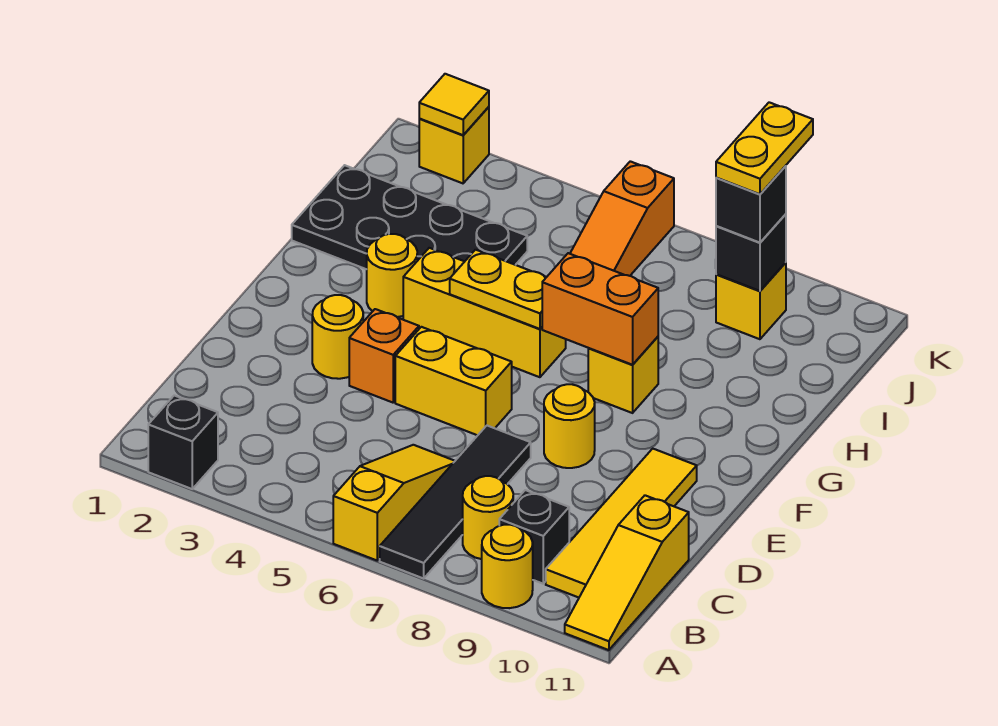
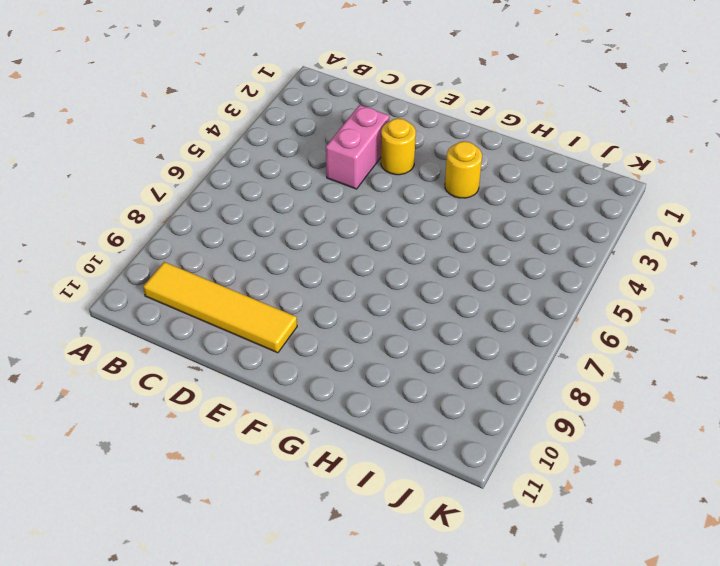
pink 1x2 brick [326,105,389,189] -> none
none -> black 1x1 brick [148,395,218,489]
none -> yellow 1x3 slope [333,445,455,560]
none -> black 1x4 tile [380,426,531,578]

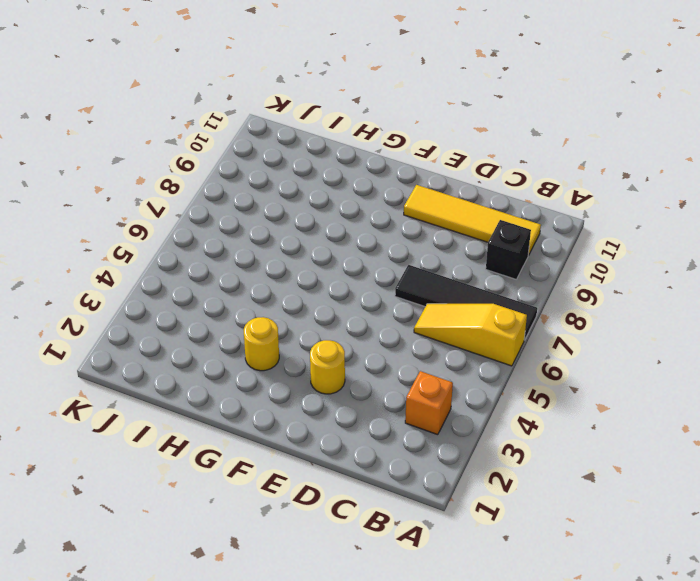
orange 1x1 brick [405,371,453,435] -> orange 1x1 brick moved to [349,309,419,403]
none -> black 1x1 brick [148,395,218,489]
none -> yellow 1x1 round brick [482,525,533,608]
none -> yellow 1x3 slope [565,495,689,650]

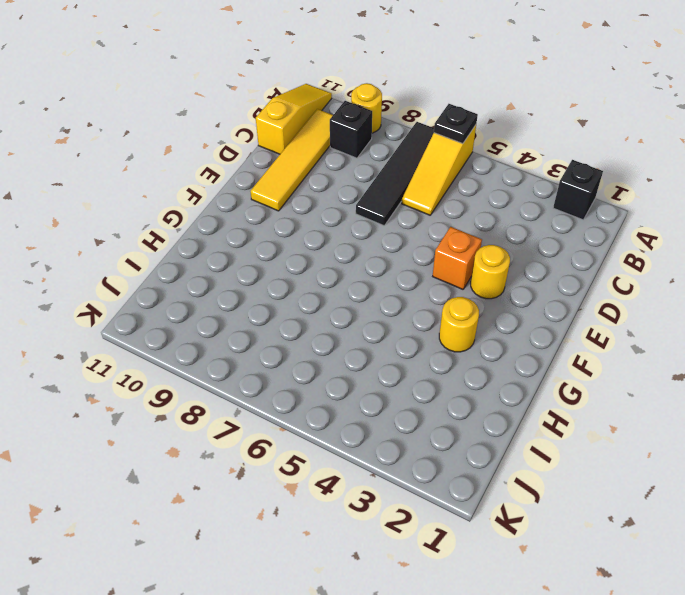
black 1x1 plate [434,104,478,144] -> none
none -> yellow 1x1 round brick [463,476,513,559]
none -> yellow 1x2 brick [395,327,512,435]
none -> yellow 1x1 round brick [544,384,595,468]

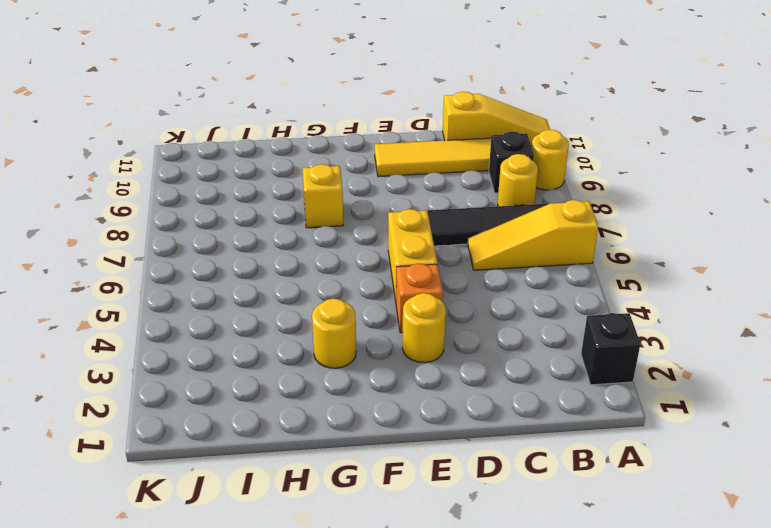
none -> yellow 1x1 round brick [544,384,595,468]
none -> yellow 1x3 brick [403,248,566,377]
none -> black 2x4 plate [292,165,527,269]

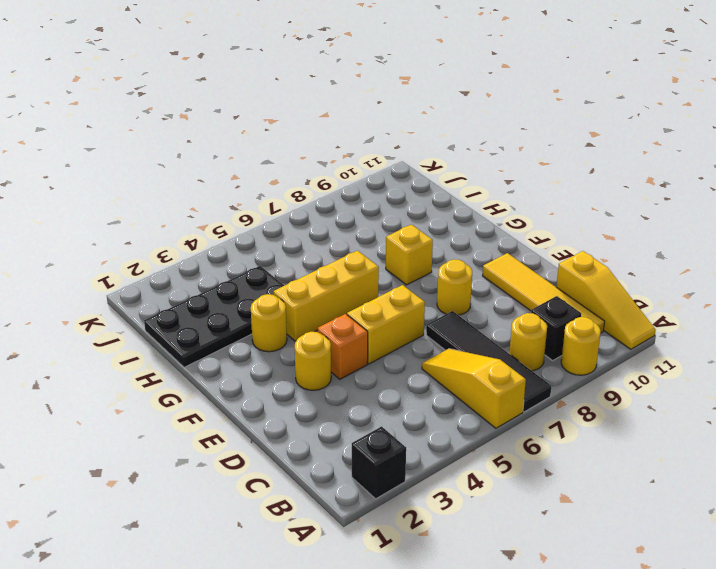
none -> orange 1x3 slope [570,161,674,276]
none -> yellow 1x1 brick [716,262,786,339]
none -> yellow 1x1 brick [419,107,489,183]

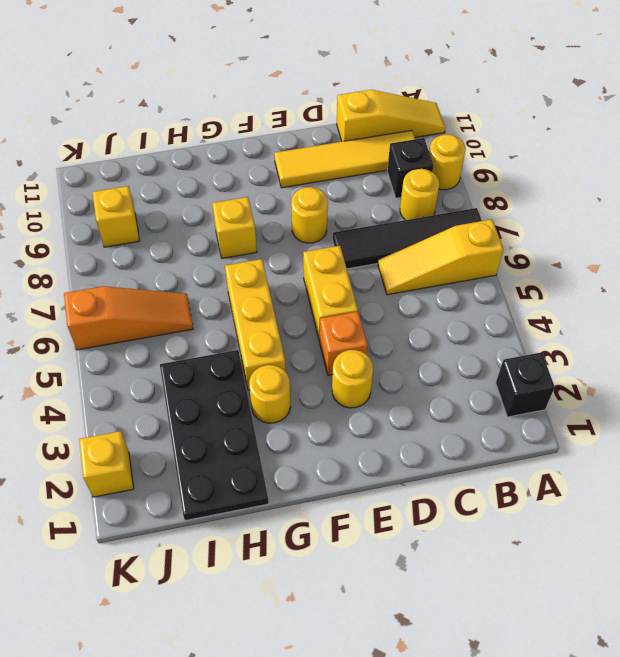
none -> yellow 1x2 plate [450,250,546,329]
none -> orange 1x2 brick [542,253,658,365]
none -> black 1x1 brick [716,214,786,291]

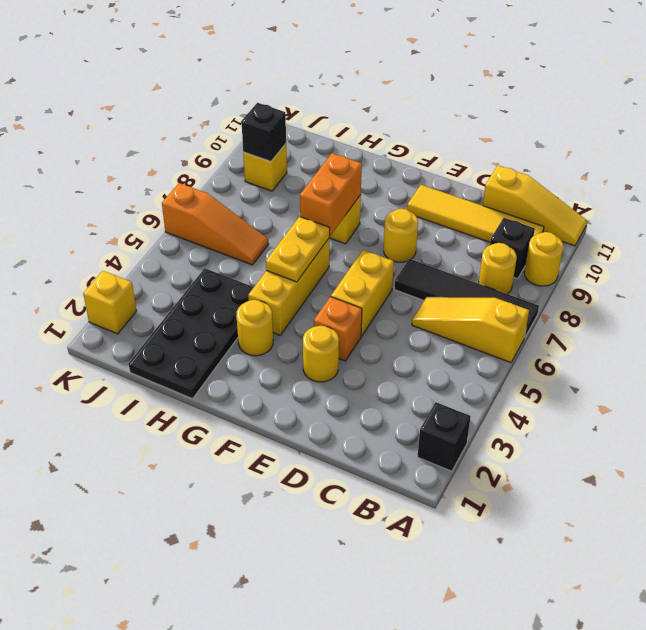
none -> yellow 1x1 tile [419,74,489,135]
none -> black 1x1 brick [716,166,786,243]
none -> yellow 1x2 plate [716,102,813,194]

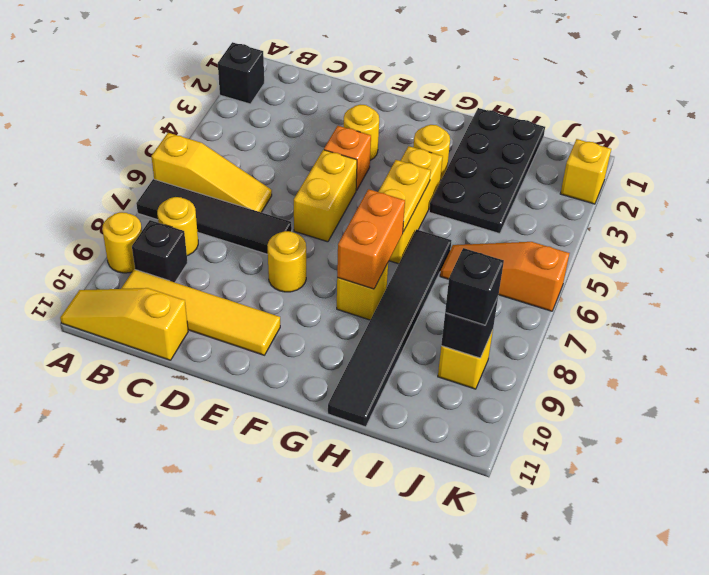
black 1x6 tile [328,229,451,427] -> none
none -> yellow 1x1 tile [419,74,489,135]
none -> yellow 1x2 plate [716,102,813,194]

